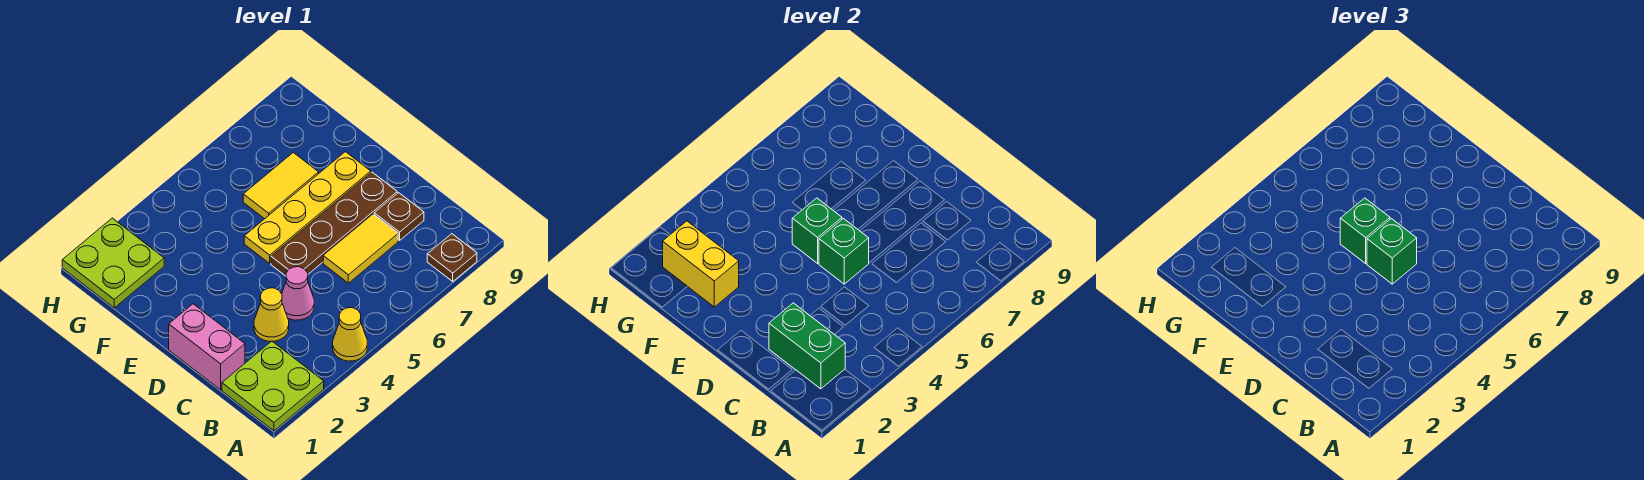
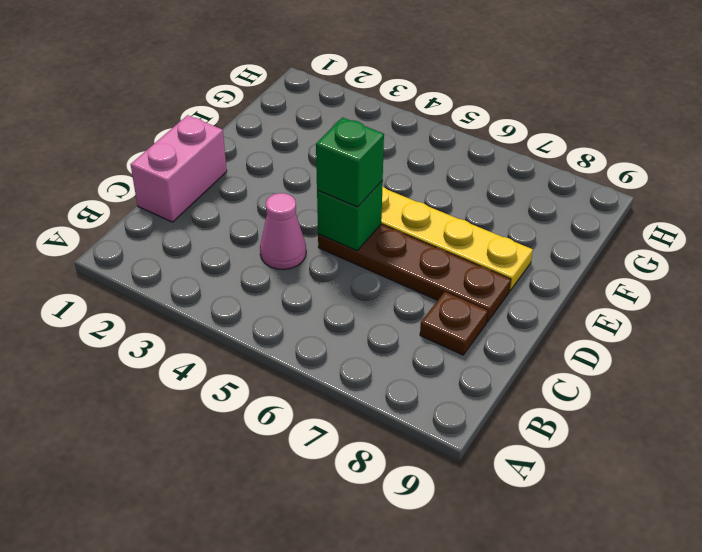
none -> lime 2x2 plate [222,341,324,431]
none -> yellow 1x1 cone [333,308,367,361]
none -> brown 1x1 plate [427,234,477,281]

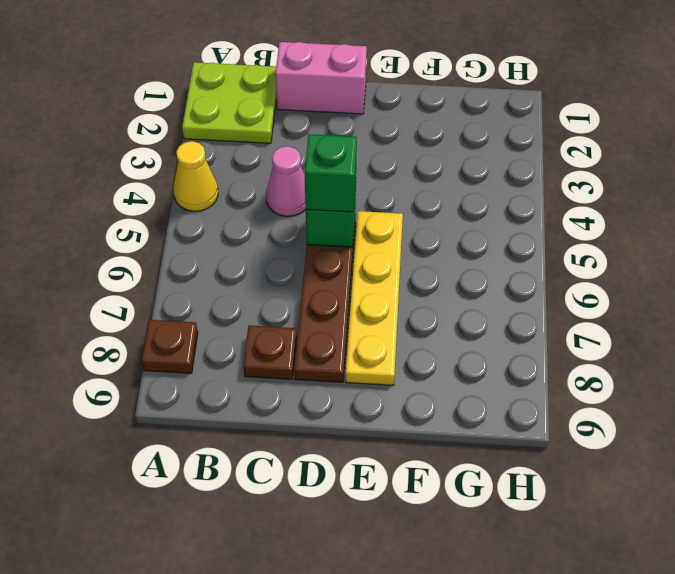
none -> yellow 1x1 cone [254,288,289,342]
none -> yellow 1x2 tile [323,214,398,283]
none -> yellow 1x2 tile [243,152,319,219]

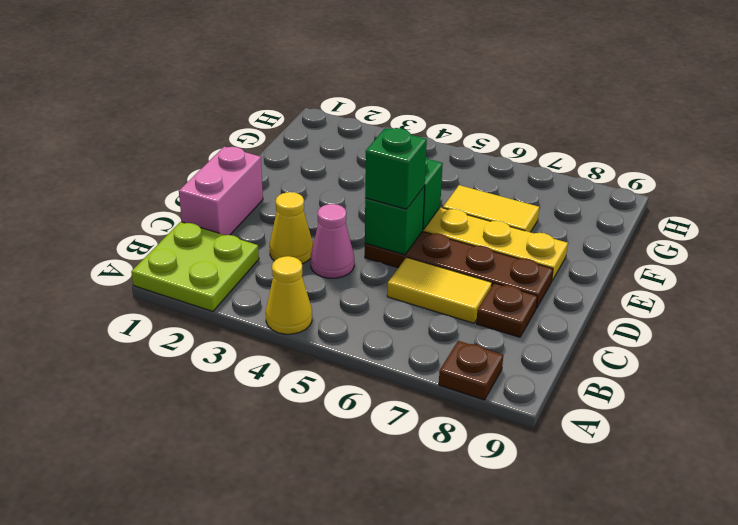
none -> lime 2x2 plate [62,218,164,308]
none -> green 1x2 brick [769,303,845,389]
none -> yellow 1x2 brick [663,221,739,307]

